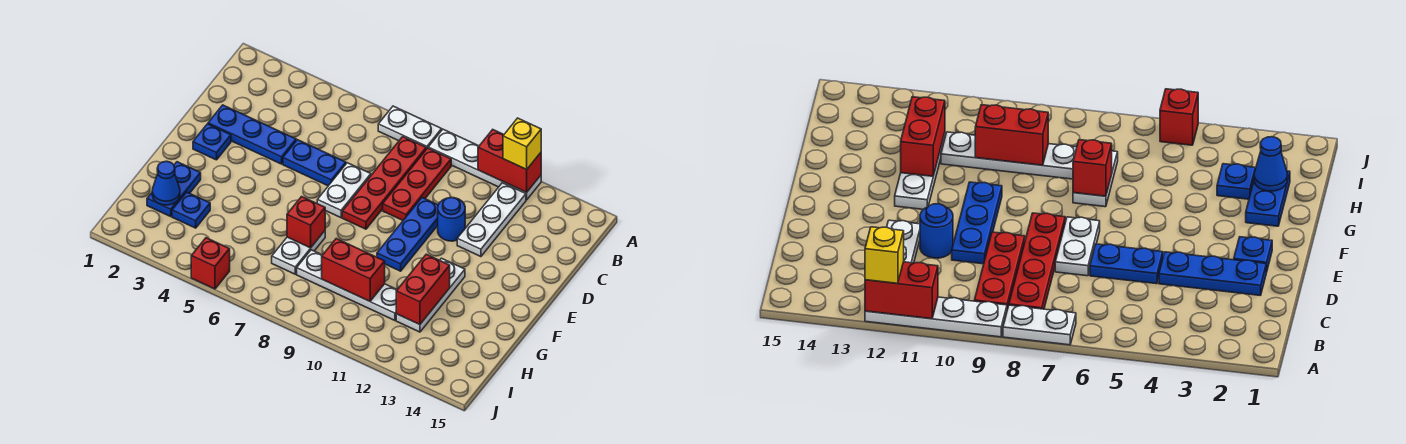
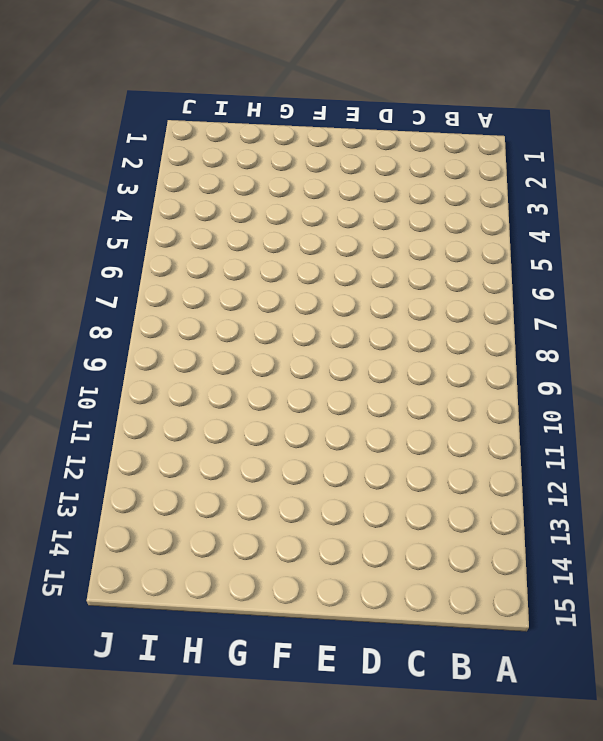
none -> white 1x2 plate [378,106,442,149]
none -> white 1x4 plate [428,129,541,200]
none -> red 1x4 plate [342,137,426,229]

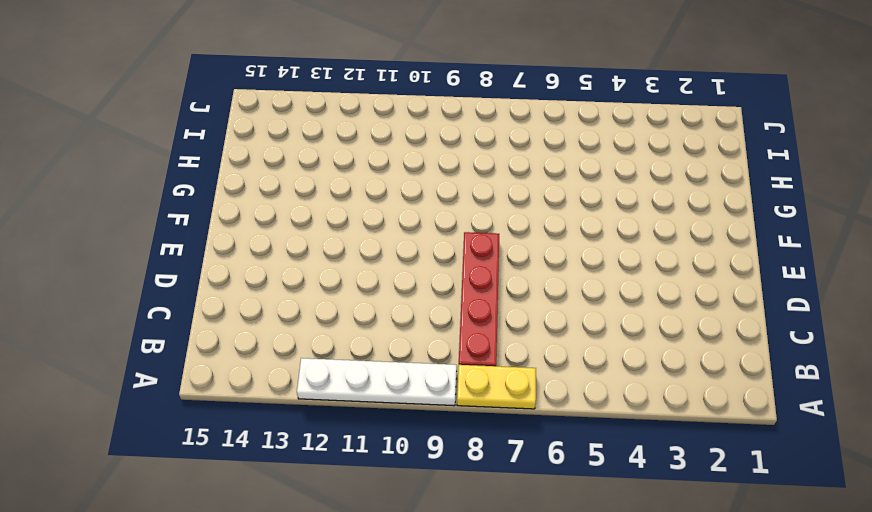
yellow 1x2 plate [457,365,536,409] -> white 1x2 plate [378,106,442,149]
none -> red 1x3 plate [383,148,451,220]
none -> white 1x3 plate [457,183,526,257]
none -> blue 1x3 plate [208,105,296,164]

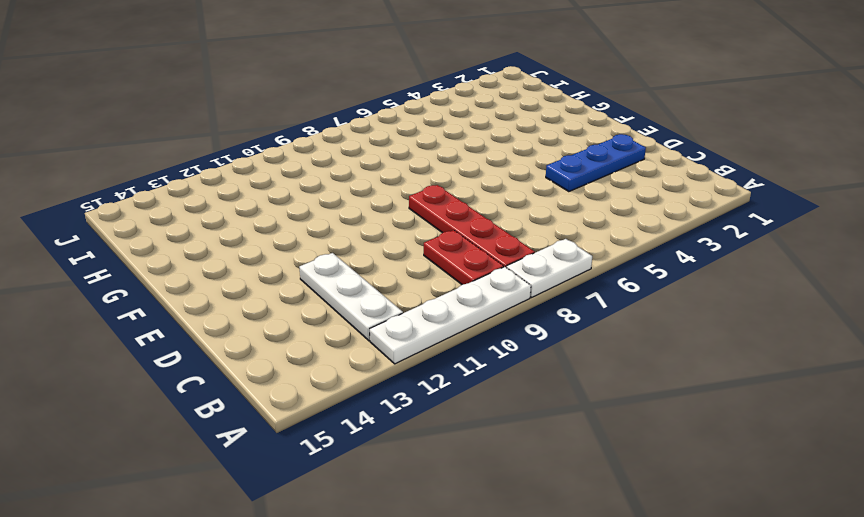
red 1x2 plate [424,230,504,285] -> red 1x3 plate [383,148,451,220]
none -> blue 1x2 plate [283,140,346,186]
none -> white 1x2 plate [317,163,371,218]
none -> blue 1x3 plate [377,198,438,271]

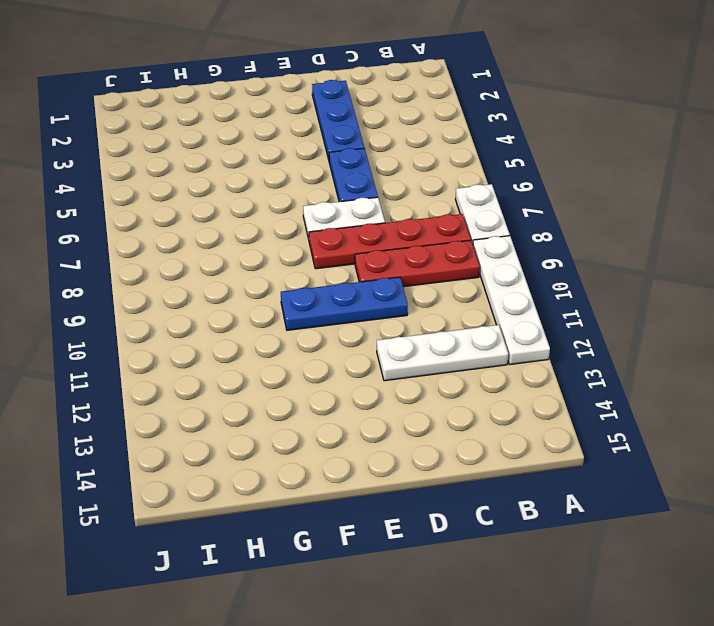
none -> blue 1x1 round brick [438,197,465,241]
none -> blue 1x1 plate [193,124,231,160]
none -> white 1x3 plate [396,258,465,332]

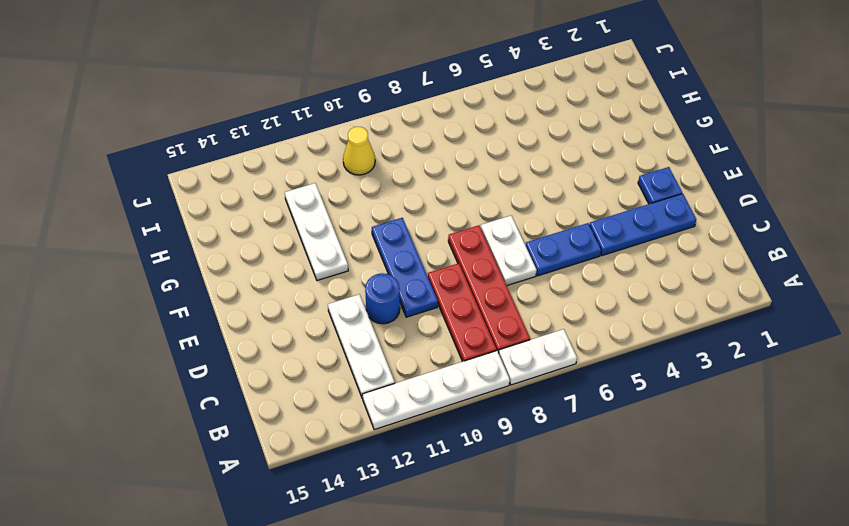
yellow 1x1 cone [343,127,375,175] -> none
none -> blue 1x2 plate [147,162,201,217]
none -> white 1x2 plate [272,231,325,274]
none -> blue 1x1 plate [172,192,210,228]

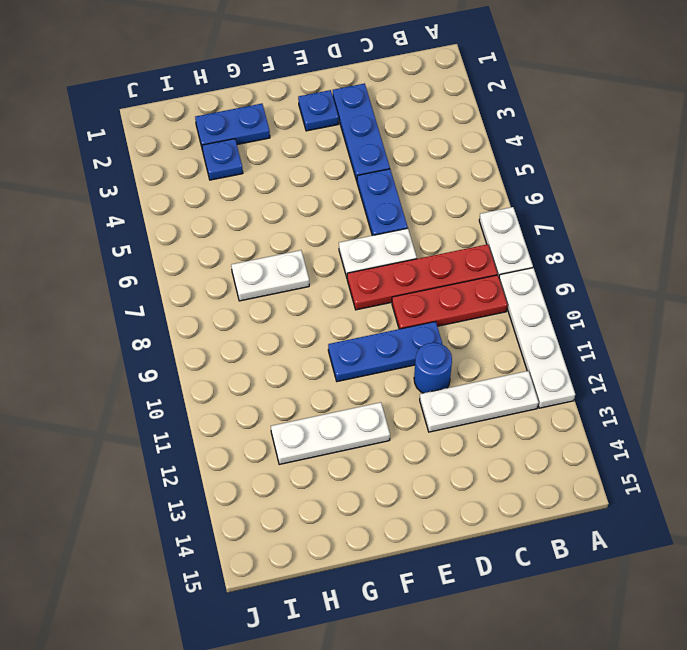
none -> white 1x4 plate [297,250,397,320]
none -> red 1x1 brick [191,238,230,289]
none -> red 1x2 brick [478,130,541,192]

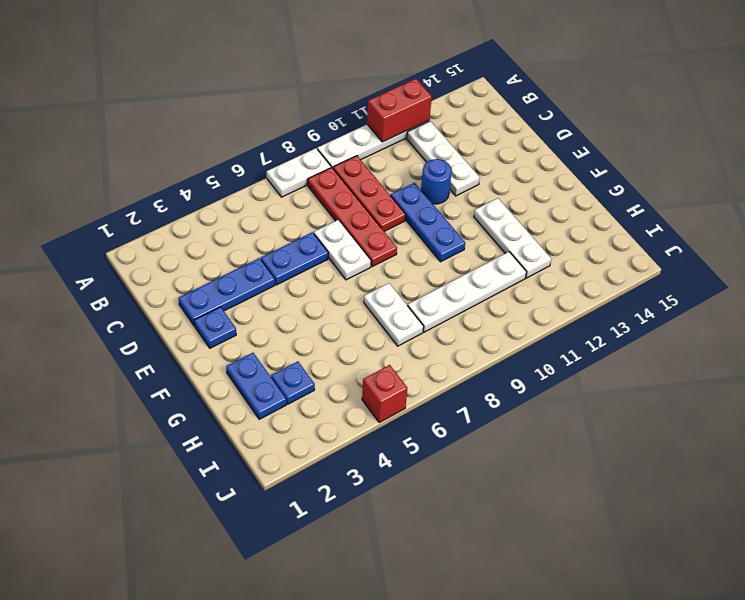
none -> red 1x1 brick [287,197,325,248]
none -> red 1x2 brick [396,254,450,325]
none -> blue 1x1 cone [152,161,180,205]

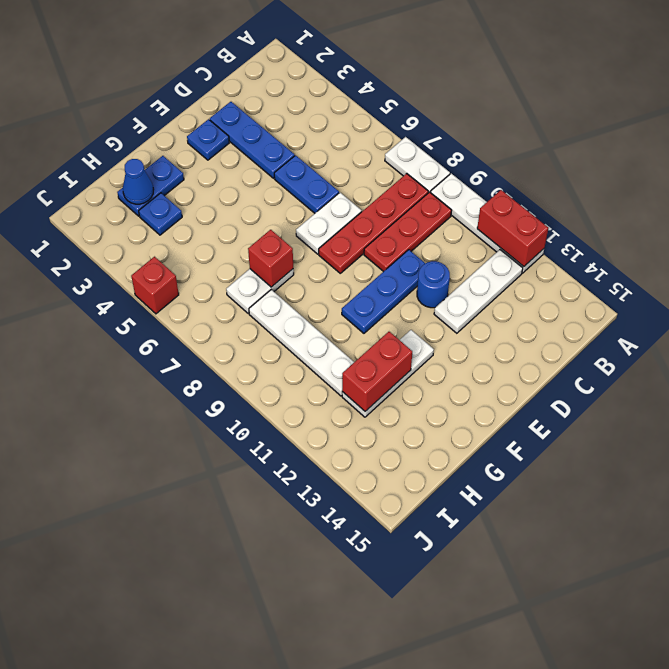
none -> red 1x2 brick [322,239,385,301]
none -> yellow 1x1 brick [503,118,541,170]

